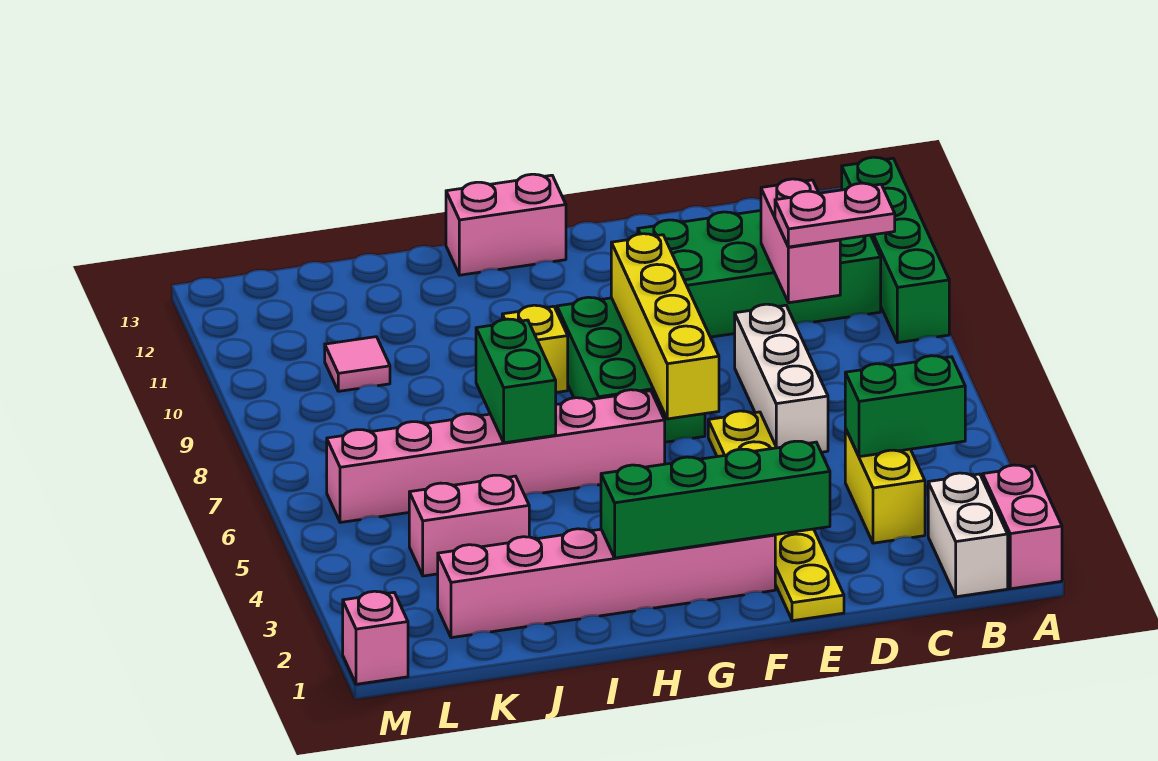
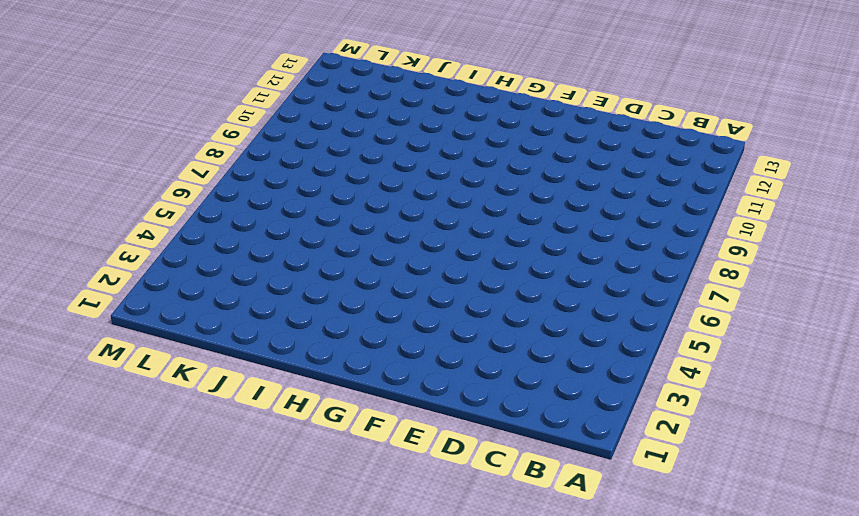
none -> pink 1x2 brick [983,465,1062,589]
none -> green 1x4 brick [842,157,949,343]
none -> white 1x2 brick [928,473,1008,597]

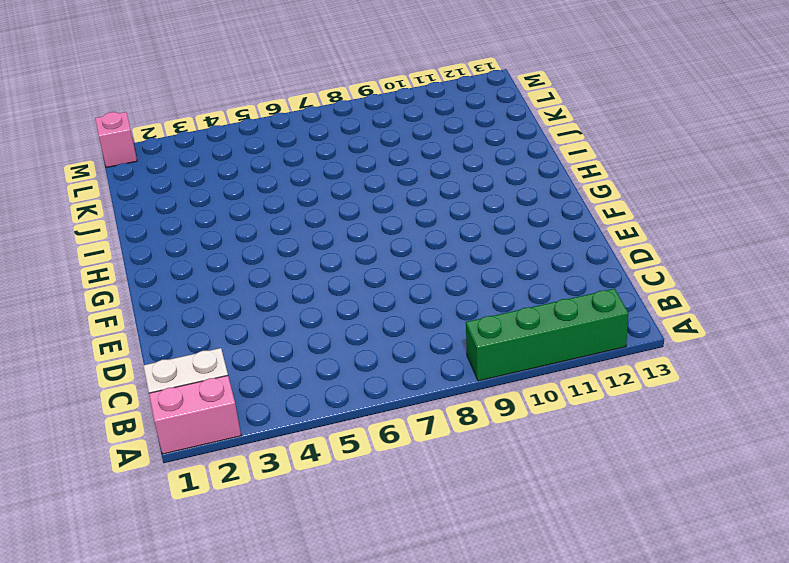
none -> green 2x4 brick [638,211,881,337]
none -> yellow 1x2 brick [845,428,925,543]
none -> white 1x3 brick [735,304,828,452]

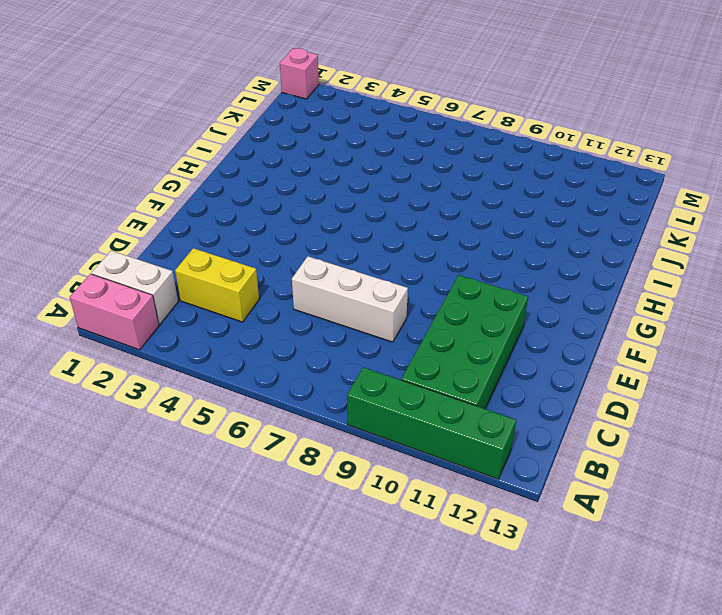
none -> yellow 1x6 plate [708,411,844,621]
none -> pink 1x6 brick [438,529,775,638]
none -> green 2x3 brick [557,297,705,442]

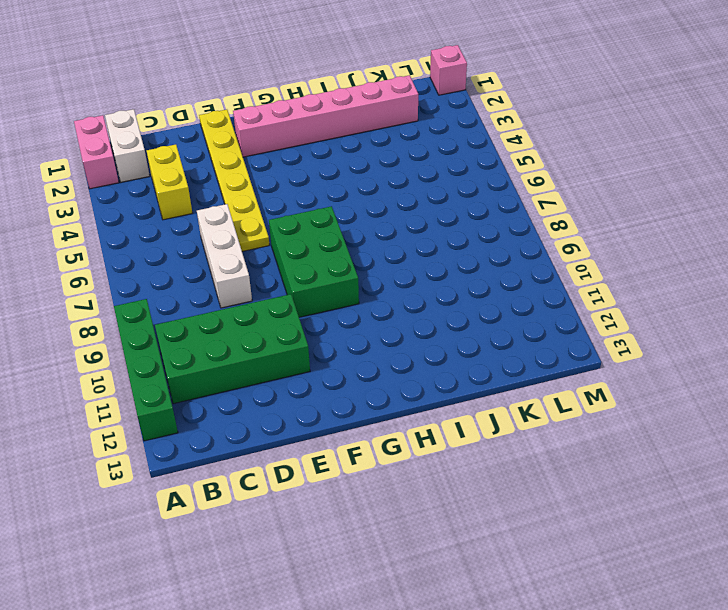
none -> pink 1x6 brick [327,390,665,522]
none -> pink 1x2 brick [446,174,566,275]
none -> yellow 1x1 brick [502,305,568,392]

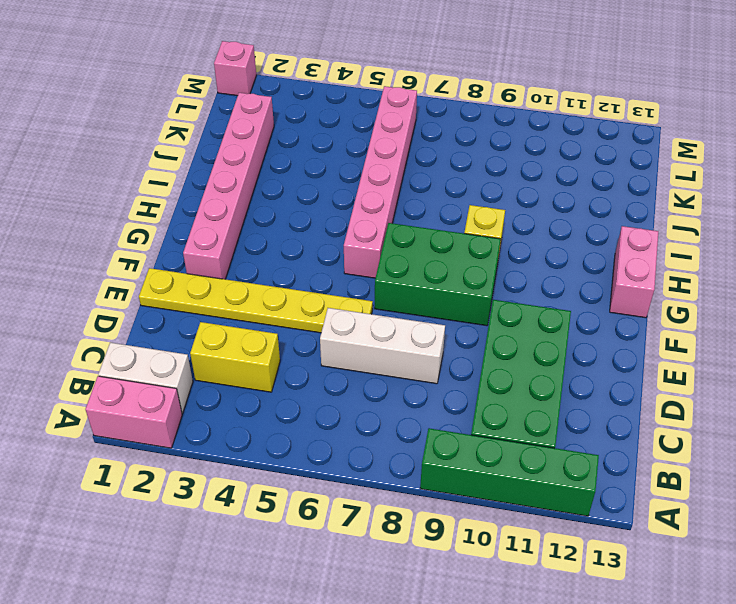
none -> pink 1x2 brick [409,475,529,576]
none -> pink 1x1 tile [325,337,390,391]
none -> green 1x2 brick [845,356,965,457]

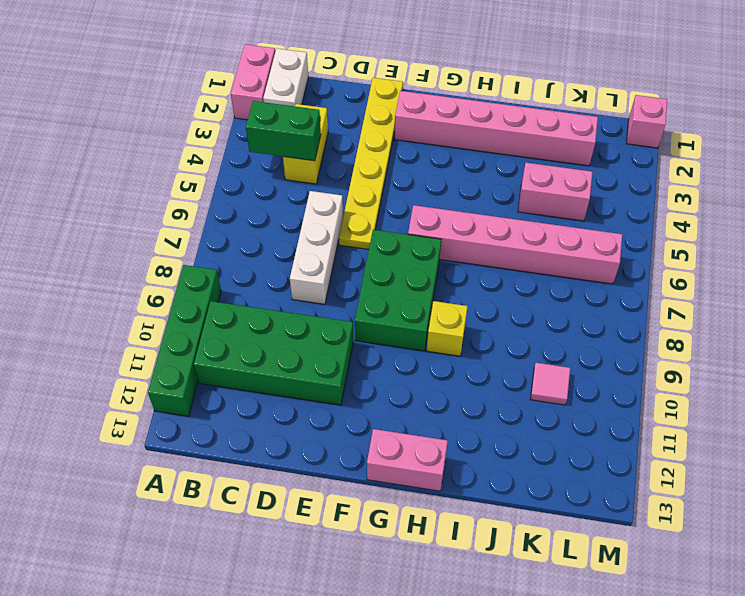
none -> pink 1x2 brick [761,179,840,303]
none -> green 1x4 brick [601,441,830,558]
none -> yellow 1x4 brick [611,234,719,419]

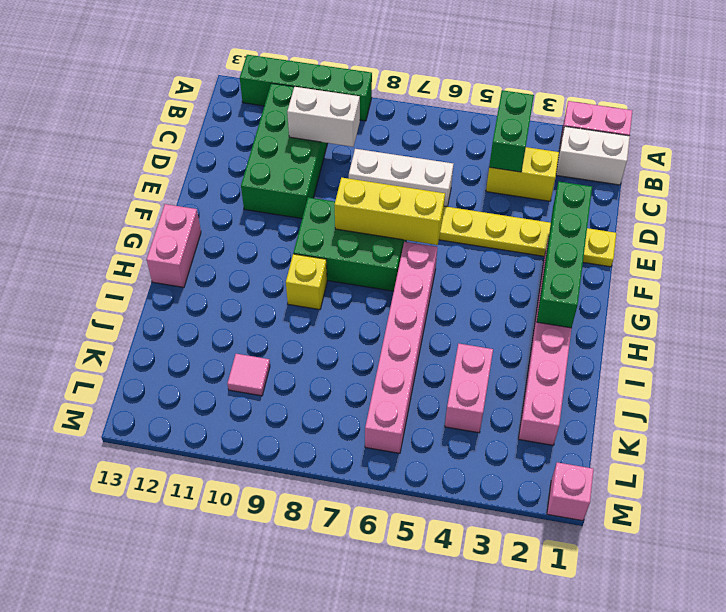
white 1x2 brick [287,87,360,147] -> pink 1x2 brick [761,179,840,303]
yellow 1x3 brick [335,178,445,245] -> yellow 1x4 brick [611,234,719,419]
none -> green 1x2 brick [476,319,556,443]
none -> pink 1x2 plate [775,183,895,247]

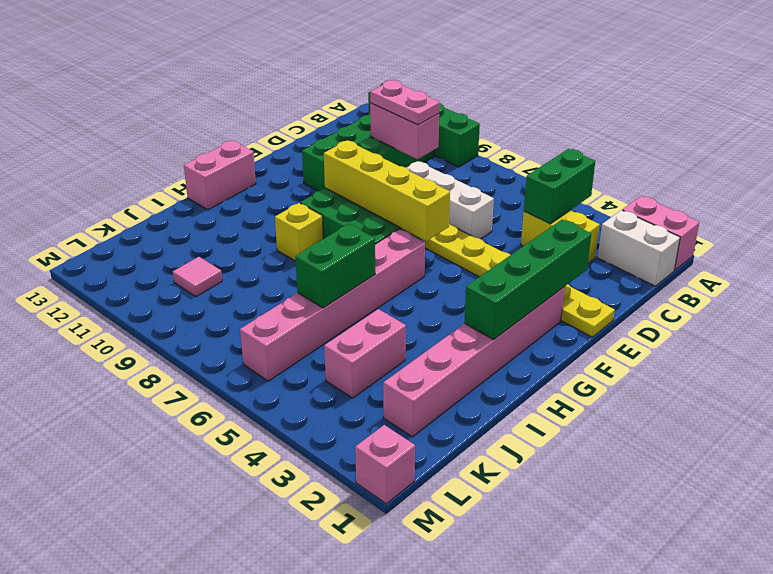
pink 1x2 plate [370,80,440,125] -> pink 1x2 plate turned to [775,183,895,247]
green 1x2 brick [295,224,375,308] -> green 1x2 brick turned to [476,319,556,443]

